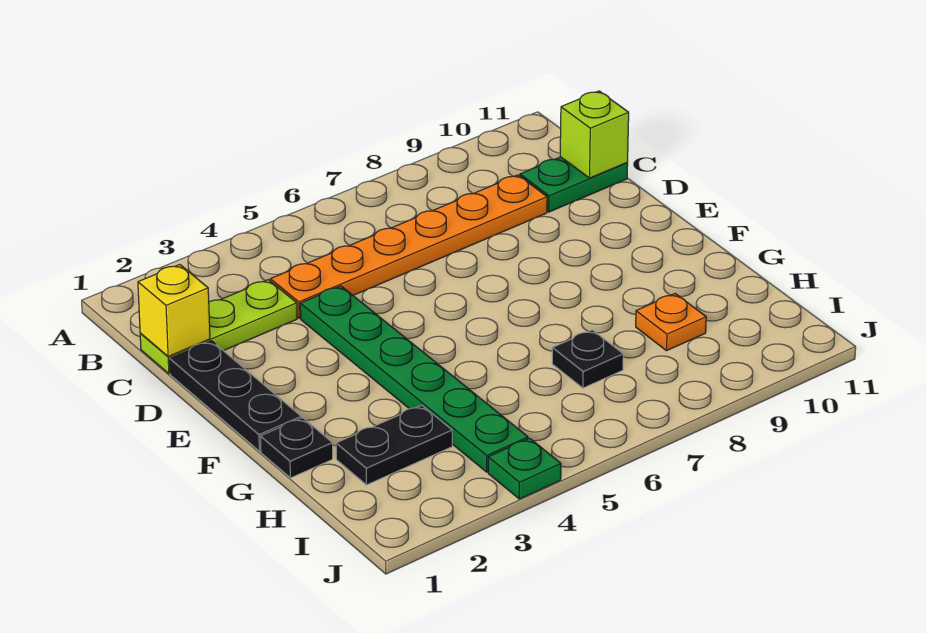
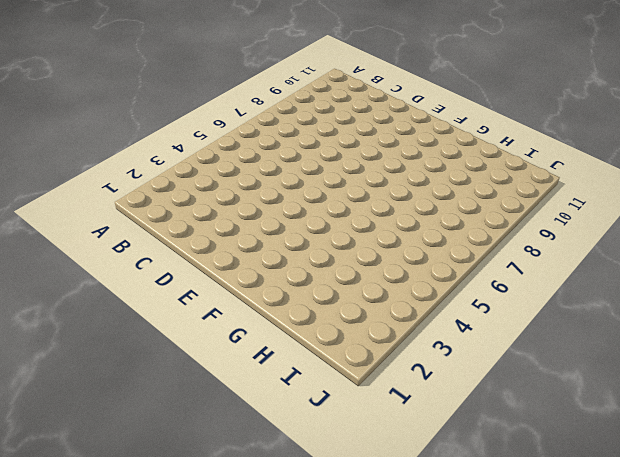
none -> lime 1x3 plate [140,280,297,374]
none -> orange 1x6 plate [270,175,547,318]
none -> green 1x2 plate [520,157,628,212]

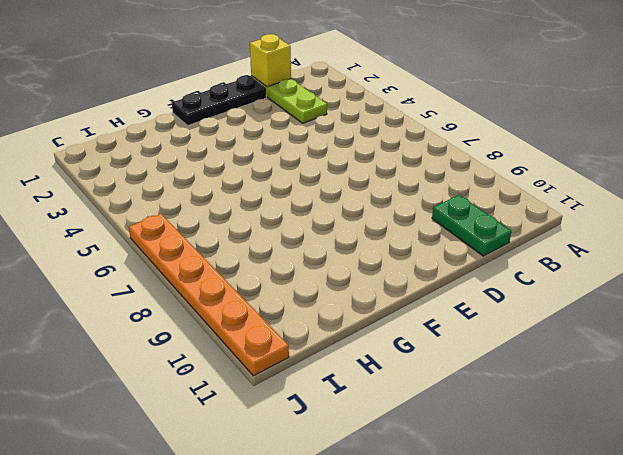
orange 1x6 plate [129,214,289,376] -> orange 1x6 plate moved to [270,175,547,318]
none -> green 1x6 plate [300,286,528,472]
none -> black 1x1 plate [260,418,333,478]
none -> black 1x2 plate [336,405,452,485]

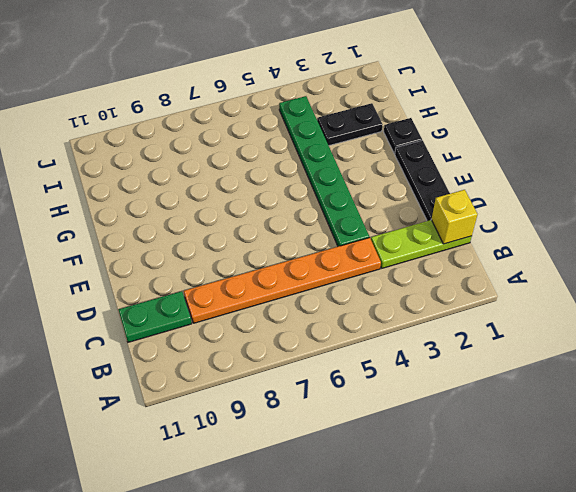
none -> black 1x1 plate [552,330,623,388]
none -> orange 1x1 plate [636,294,706,351]
none -> green 1x1 plate [488,438,561,499]

